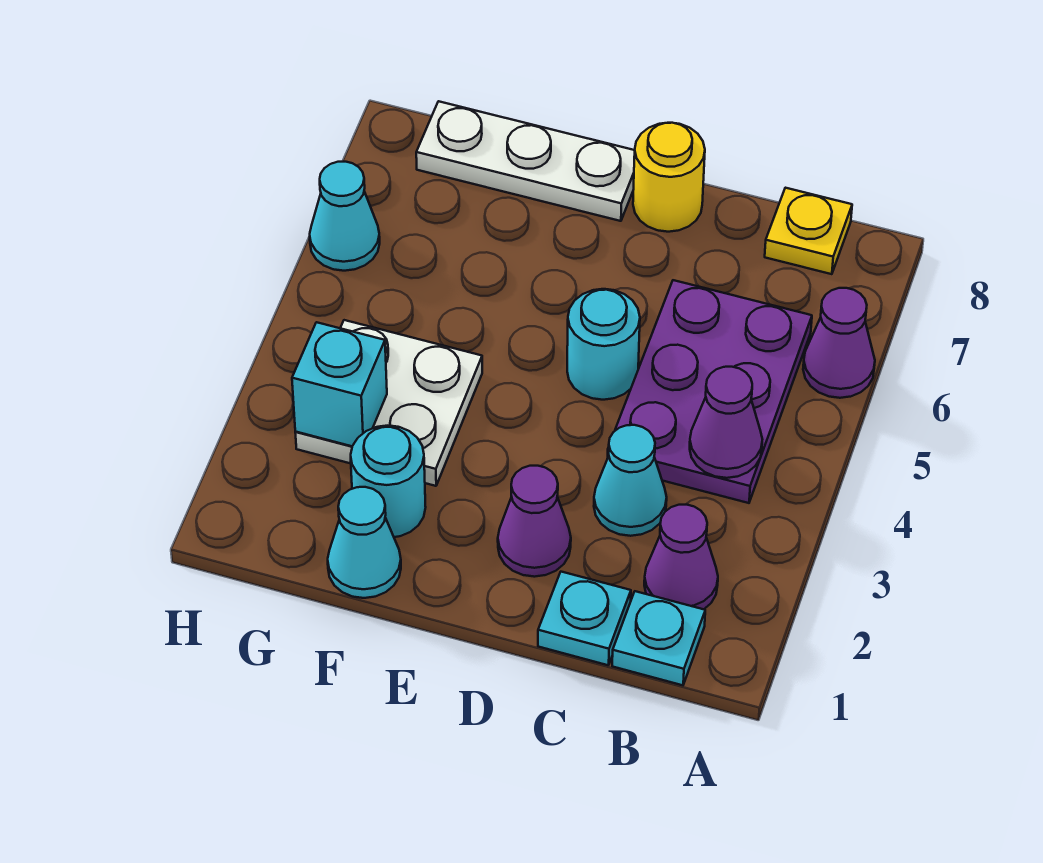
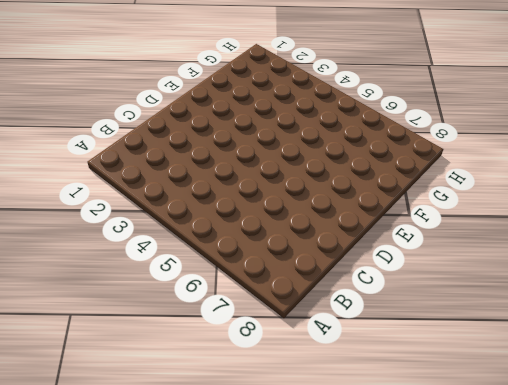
none -> purple 1x1 cone [803,288,875,398]
none -> cyan 1x1 plate [612,591,705,685]
none -> purple 1x1 cone [644,505,718,609]

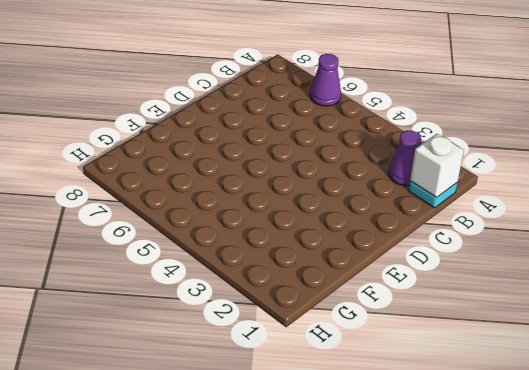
white 1x1 brick [410,134,464,198] -> none
none -> purple 2x3 plate [608,280,812,503]
none -> yellow 1x1 plate [765,188,852,274]
none -> cyan 1x1 plate [538,572,631,665]

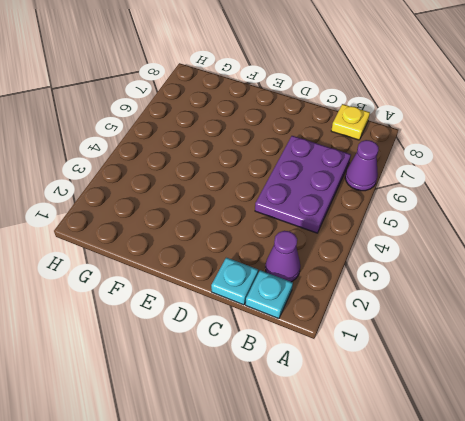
none -> cyan 1x1 cone [594,425,667,536]
none -> purple 1x1 cone [498,466,571,577]
none -> cyan 1x1 round brick [567,289,640,400]

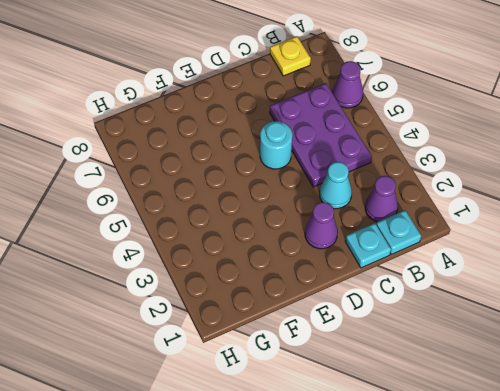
none -> yellow 1x1 round brick [633,123,705,232]
none -> white 1x3 plate [416,101,635,221]
none -> cyan 1x1 cone [328,487,401,598]

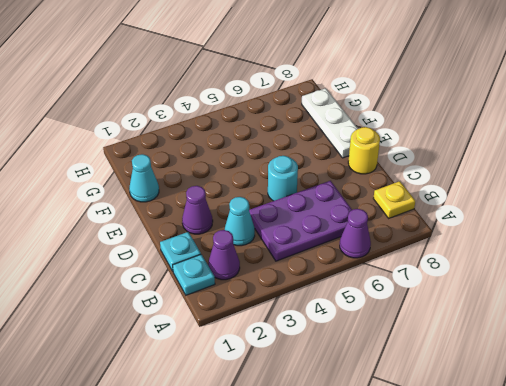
none -> cyan 1x1 round brick [351,426,426,537]
none -> white 2x2 plate [295,320,482,486]
none -> cyan 1x1 cone [310,162,380,271]

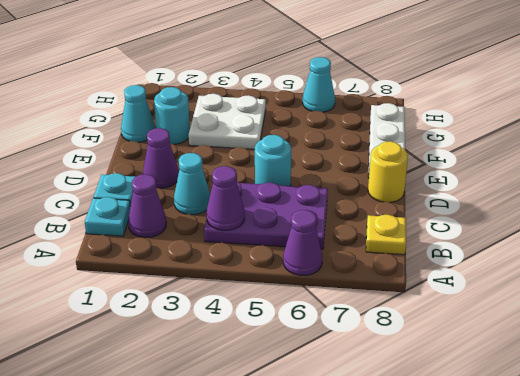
none -> cyan 1x1 brick [292,322,387,446]

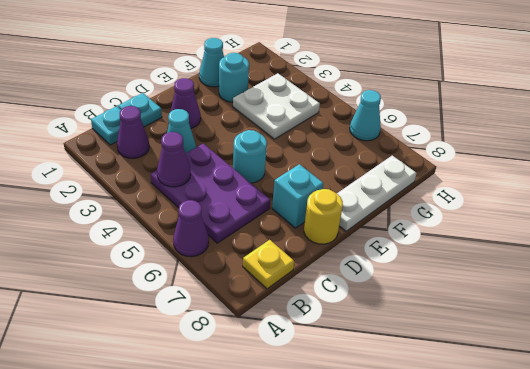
cyan 1x1 brick [272,164,324,228] -> cyan 1x1 brick moved to [292,322,387,446]

